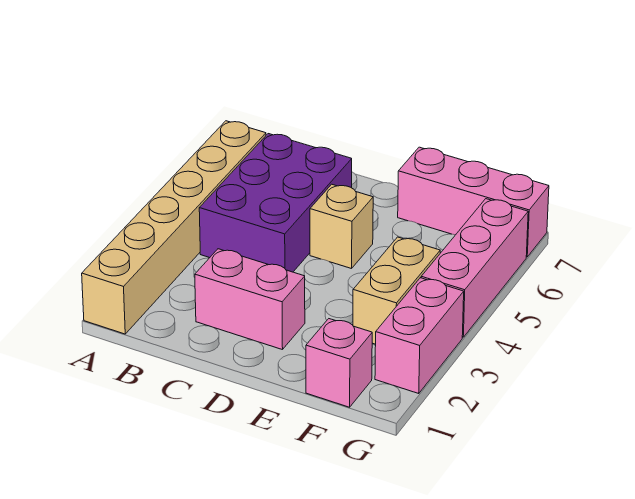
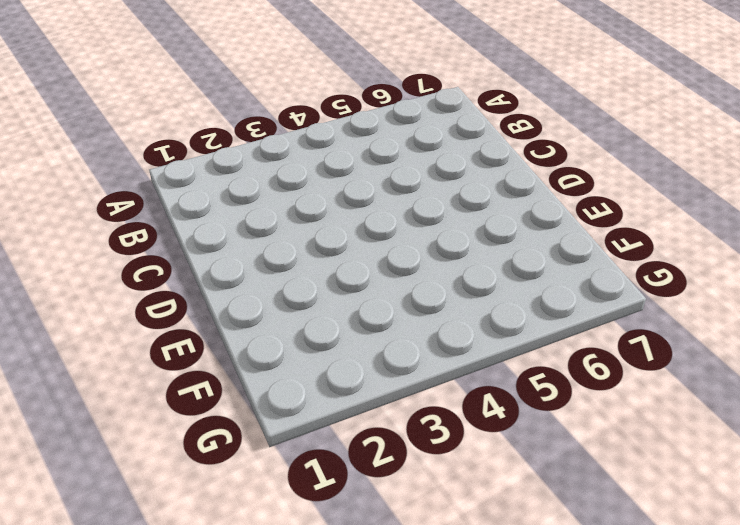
none -> tan 1x6 brick [82,121,266,334]
none -> purple 2x3 brick [199,134,352,272]

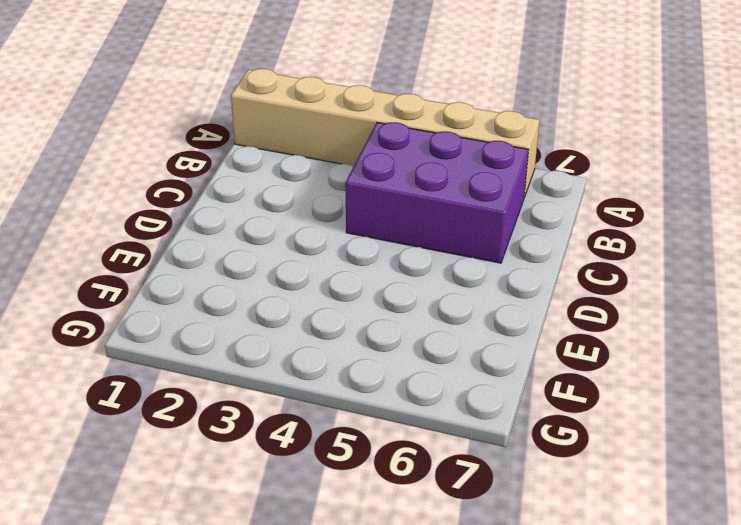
none -> pink 1x2 brick [195,249,305,350]
none -> tan 1x1 brick [310,184,373,269]

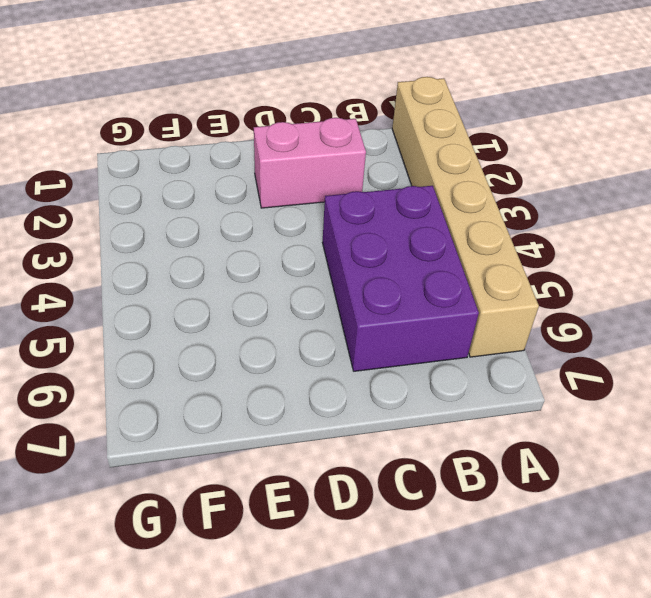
none -> tan 1x1 brick [310,184,373,269]
none -> pink 1x3 brick [398,147,549,257]

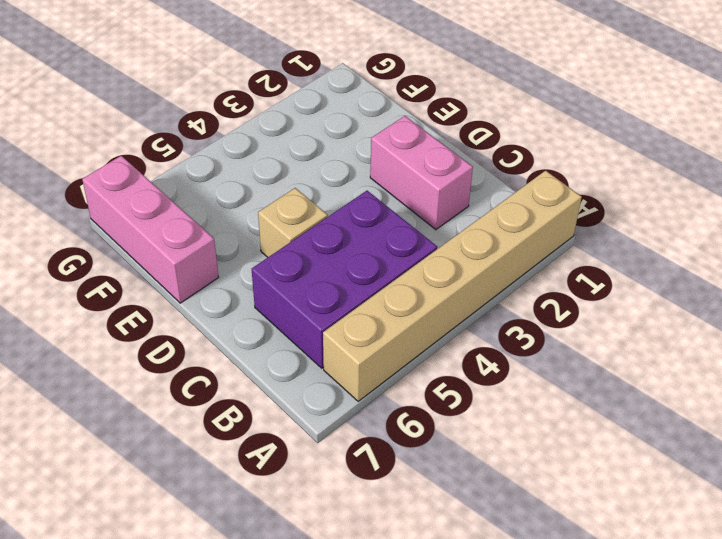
none -> pink 1x1 brick [306,319,372,407]
none -> tan 1x2 brick [353,237,440,344]

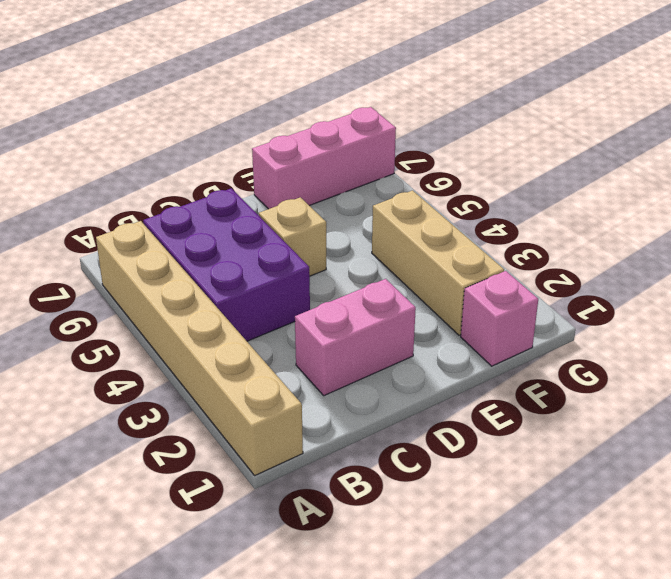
tan 1x3 brick [372,190,504,335] -> tan 1x2 brick [353,237,440,344]
none -> pink 1x2 brick [375,278,464,393]
none -> pink 1x3 brick [421,199,528,337]

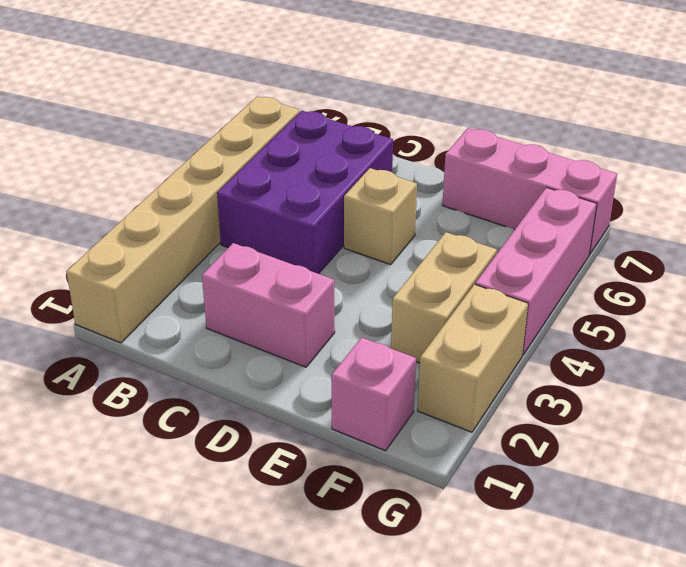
tan 1x2 brick [418,284,528,432] -> pink 1x2 brick [375,278,464,393]

